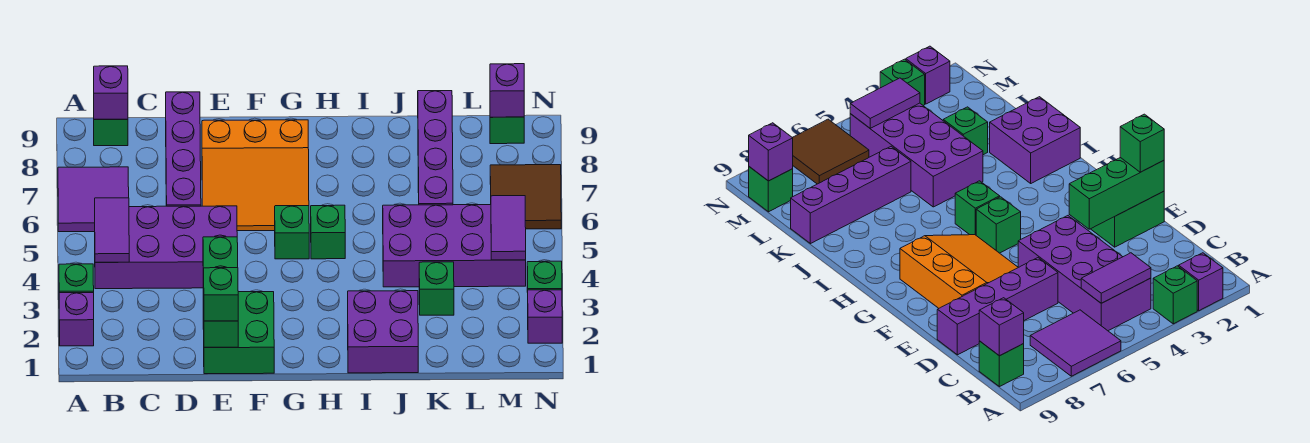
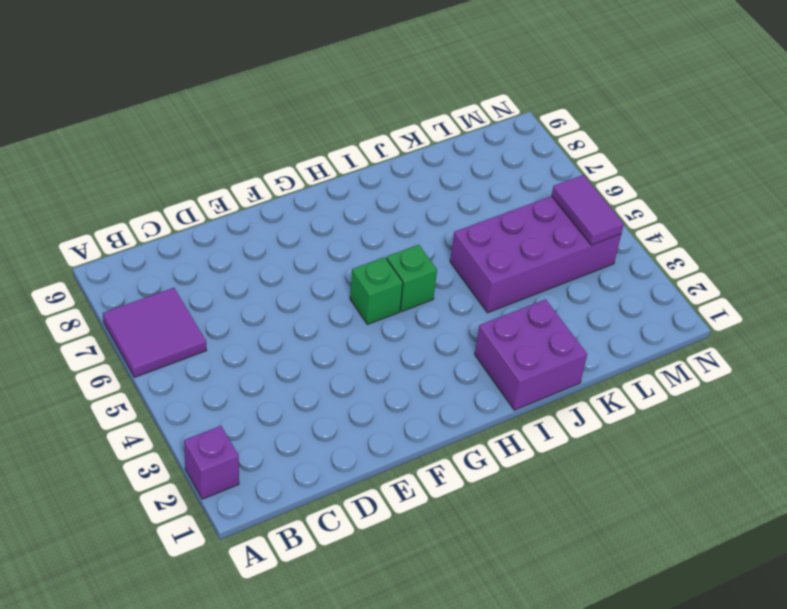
none -> green 1x1 brick [59,264,94,293]
none -> purple 2x4 brick [95,206,237,289]
none -> green 1x1 brick [94,119,128,146]

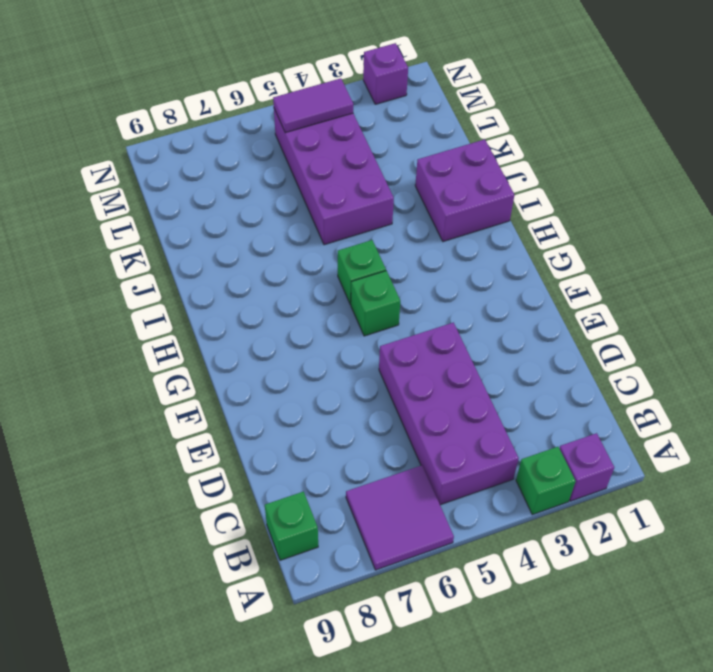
none -> purple 1x4 brick [166,92,201,206]
none -> green 2x2 brick [203,292,274,374]
none -> orange 3x3 slope [202,120,309,231]

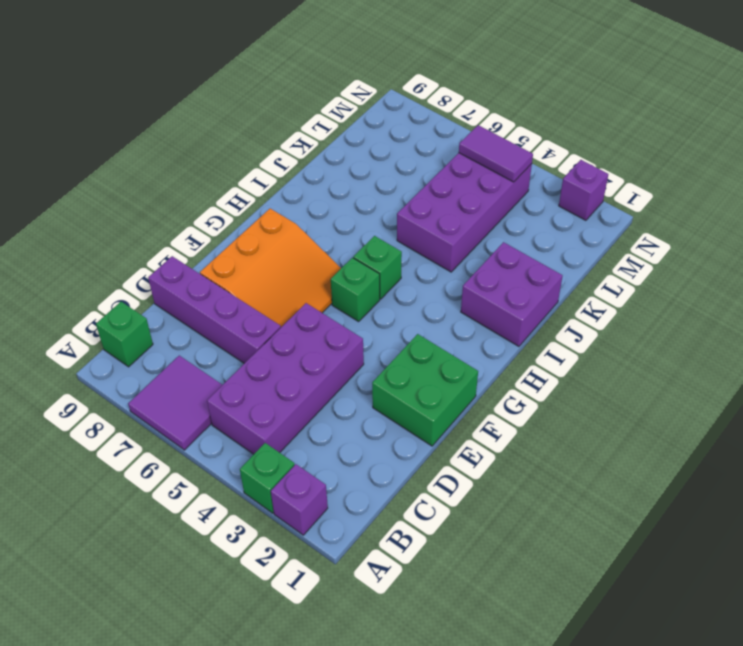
none -> green 1x1 brick [419,262,454,315]
none -> purple 1x4 brick [418,91,453,205]
none -> brown 2x2 tile [490,165,561,229]

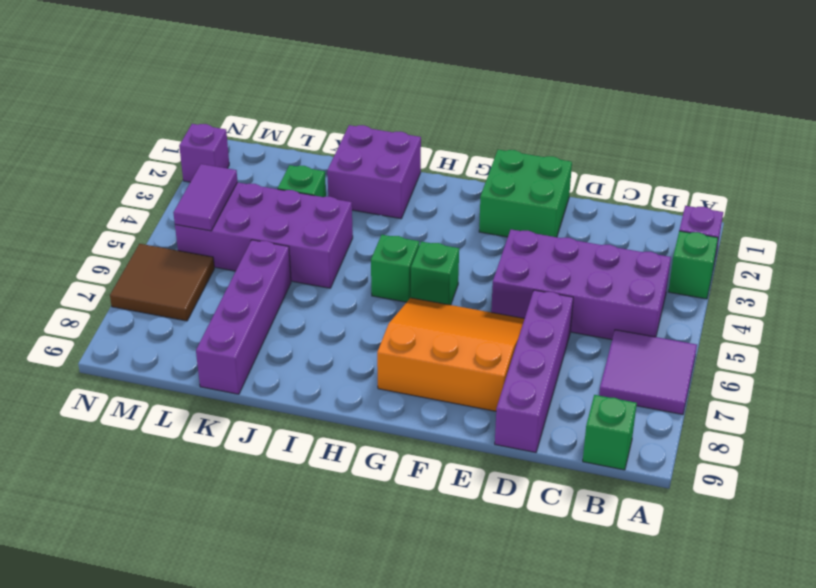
none -> green 1x1 brick [490,117,524,144]
none -> green 1x1 brick [527,261,562,292]
none -> purple 1x2 tile [95,198,129,262]

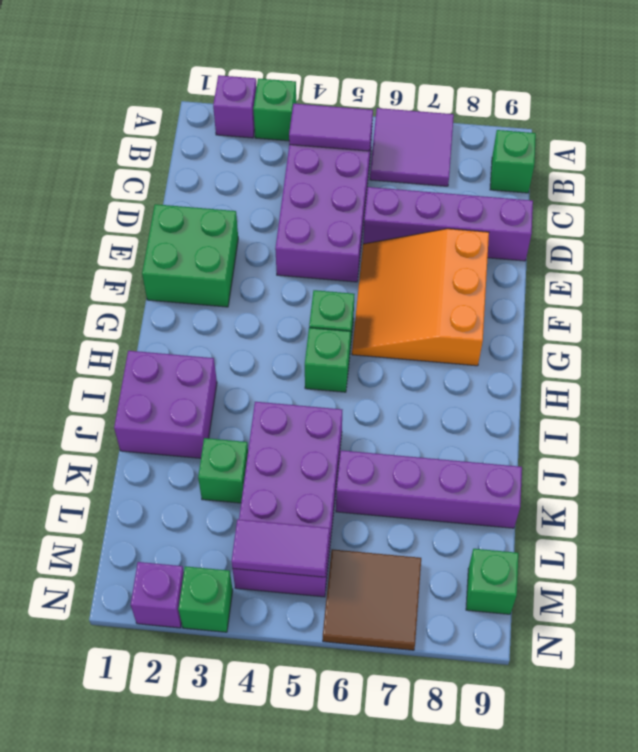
none -> purple 1x1 brick [94,66,128,119]
none -> green 1x3 brick [203,237,238,347]
none -> purple 1x1 brick [490,64,524,117]

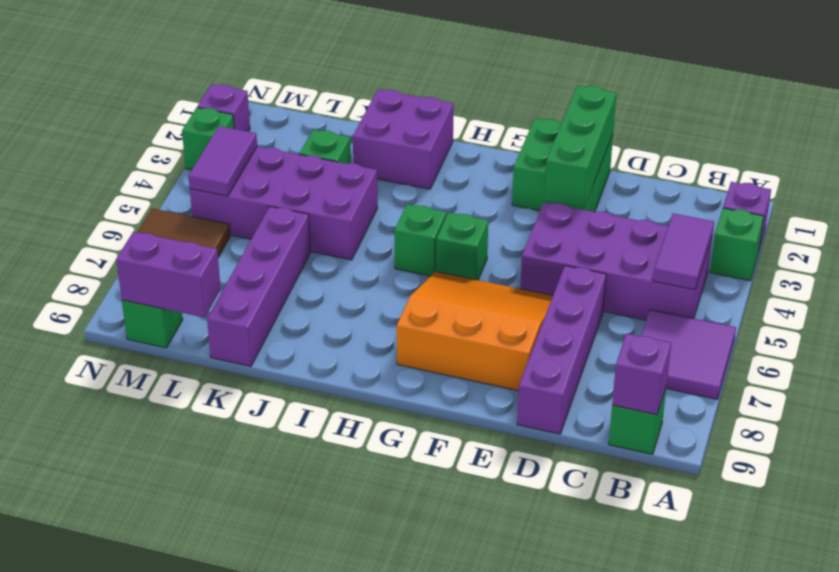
purple 1x2 brick [116,232,221,318] -> purple 1x1 brick [490,64,524,117]
none -> green 1x1 brick [203,268,238,321]

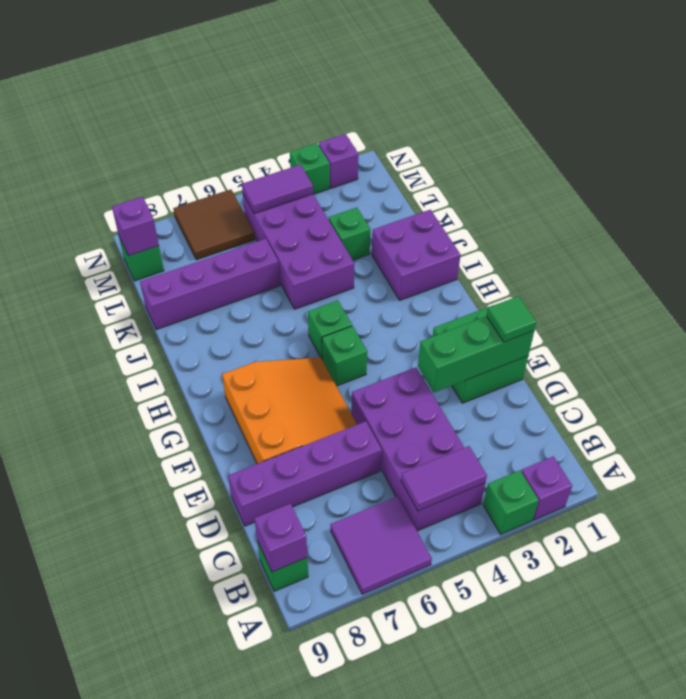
green 1x1 tile [487,296,536,342] -> green 1x1 brick [203,268,238,321]

